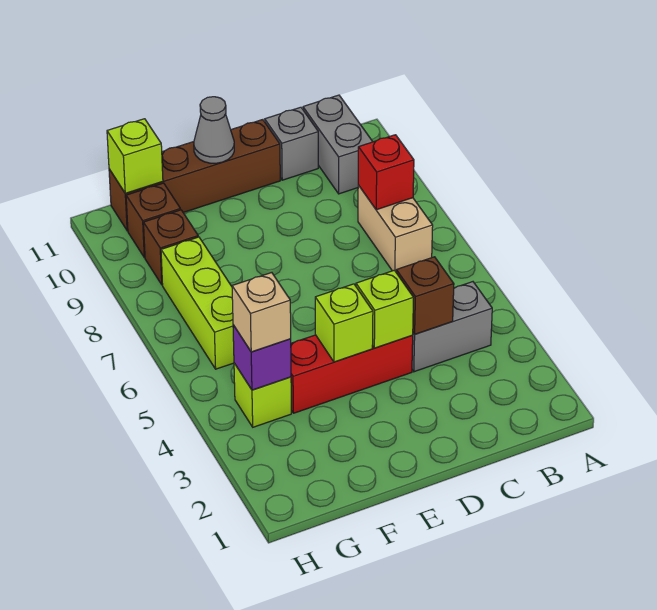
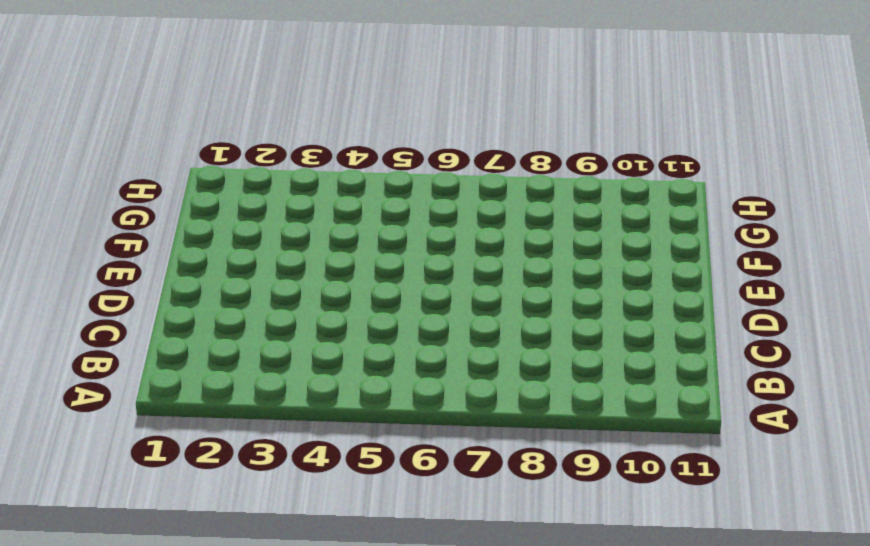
none -> grey 1x2 brick [412,282,492,372]
none -> tan 1x2 brick [358,185,433,272]
none -> grey 1x2 brick [303,95,373,194]

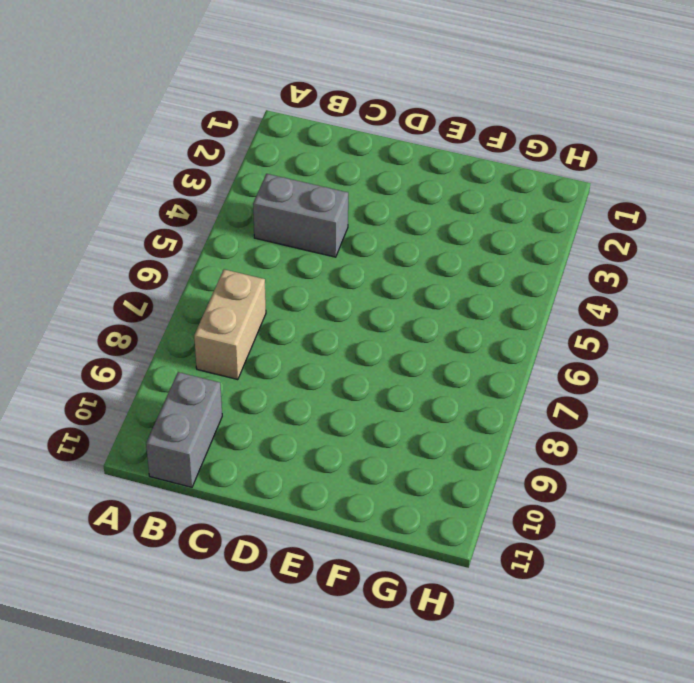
none -> grey 1x1 brick [265,107,318,180]
none -> red 1x3 brick [291,335,413,413]
none -> brown 1x4 brick [109,120,280,231]

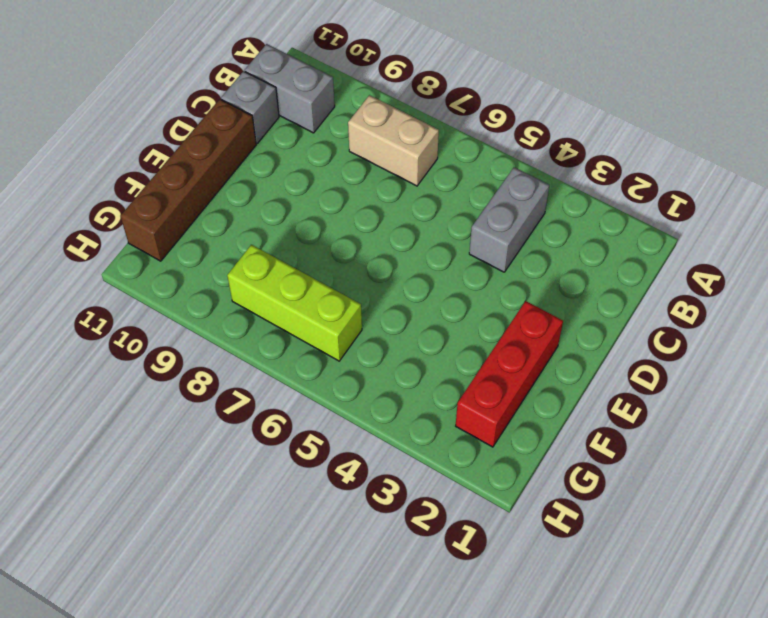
red 1x3 brick [456,301,563,447] -> red 1x3 brick moved to [291,335,413,413]
none -> lime 1x1 brick [234,363,291,427]
none -> brown 1x1 brick [144,210,198,285]
none -> brown 1x1 brick [126,183,181,258]

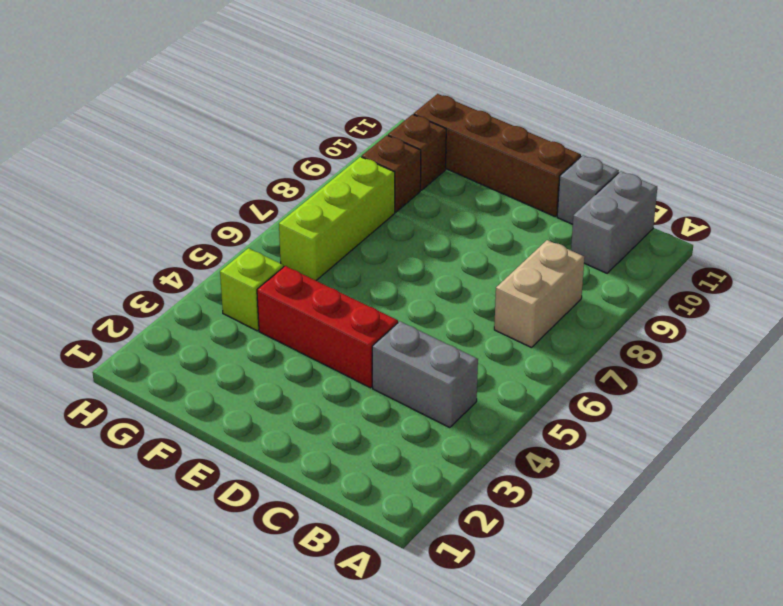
none -> red 1x1 brick [358,135,414,210]
none -> brown 1x1 brick [396,257,454,334]
none -> lime 1x1 brick [356,270,414,348]

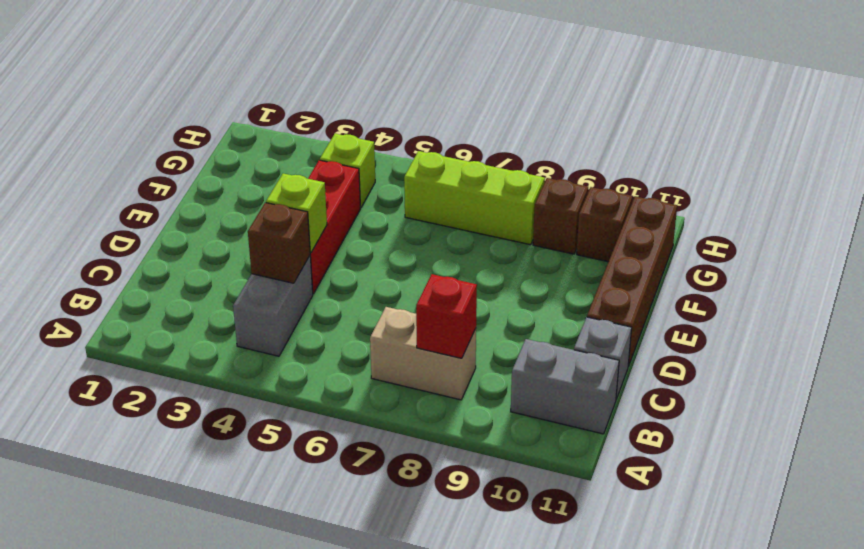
none -> lime 1x1 brick [315,284,373,362]
none -> grey 1x1 cone [194,97,234,163]
none -> purple 1x1 brick [233,325,291,390]

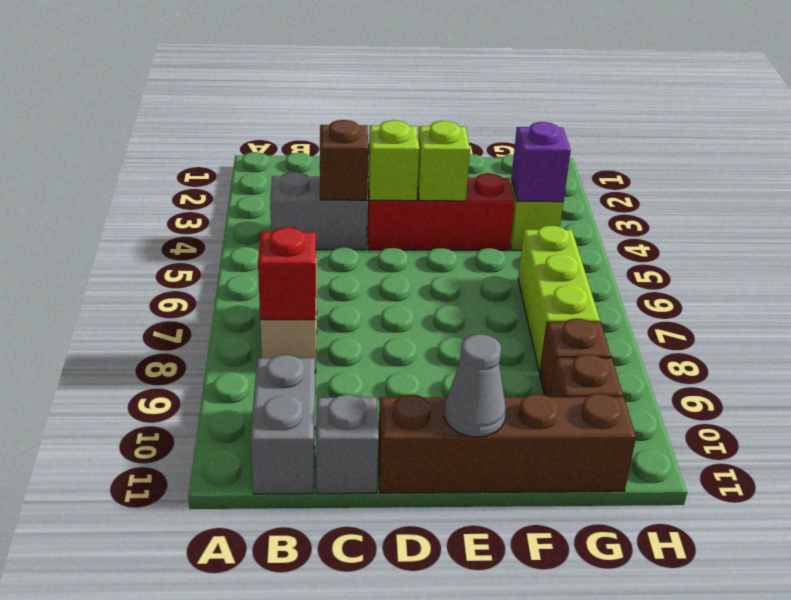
none -> lime 1x1 brick [107,119,163,193]
none -> tan 1x1 brick [232,273,291,352]

